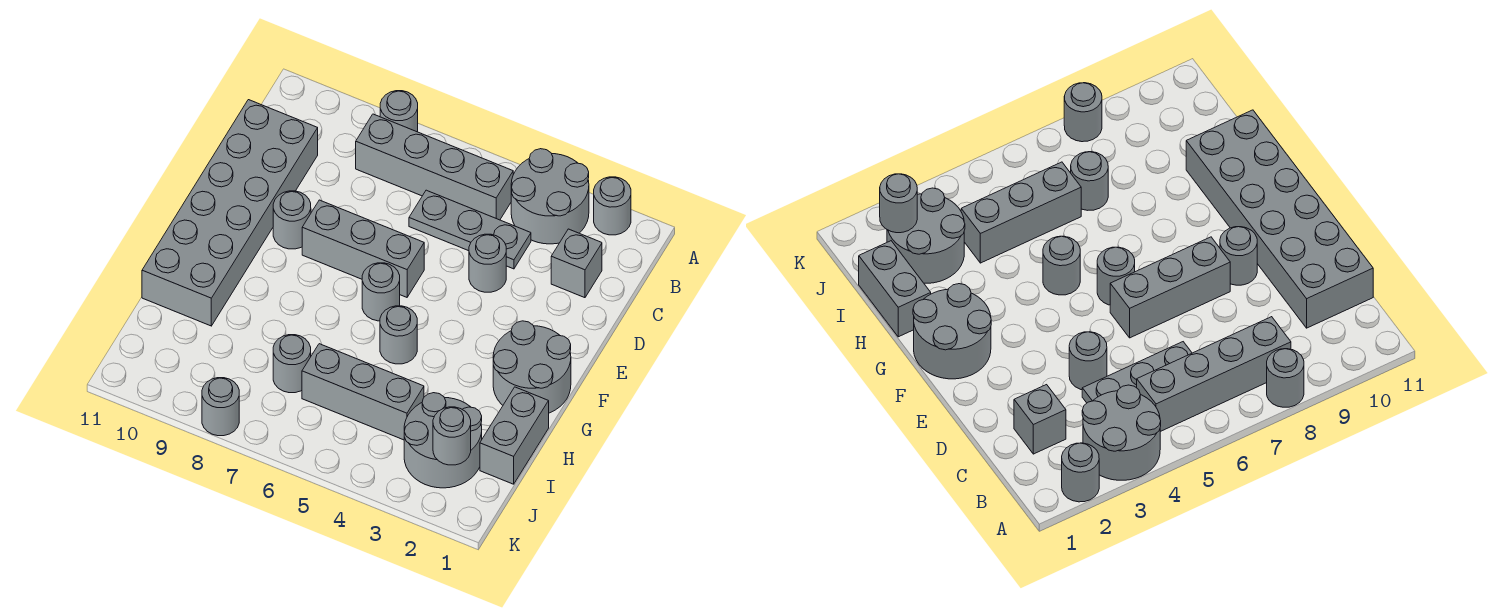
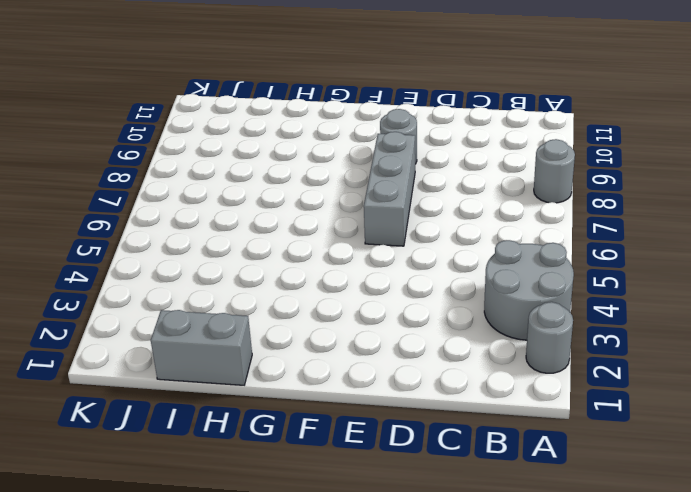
none -> grey 1x4 brick [356,114,513,220]
none -> grey 1x1 brick [551,229,602,298]
none -> grey 1x3 plate [409,190,531,269]

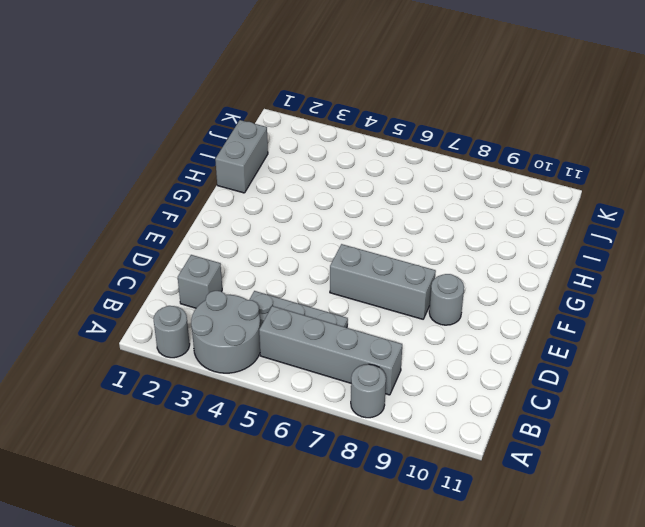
none -> grey 2x6 brick [142,100,318,326]
none -> grey 1x1 round brick [469,234,506,292]
none -> grey 2x2 round brick [493,321,571,413]

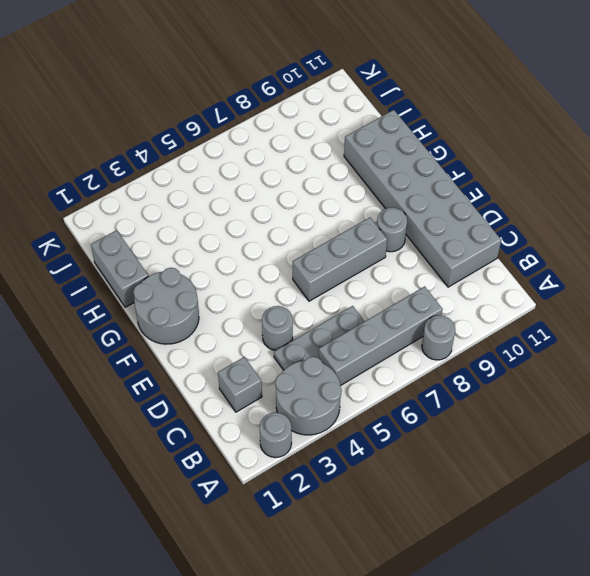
none -> grey 1x1 round brick [362,263,400,321]
none -> grey 1x1 round brick [380,306,417,364]
none -> grey 2x2 round brick [404,393,482,488]

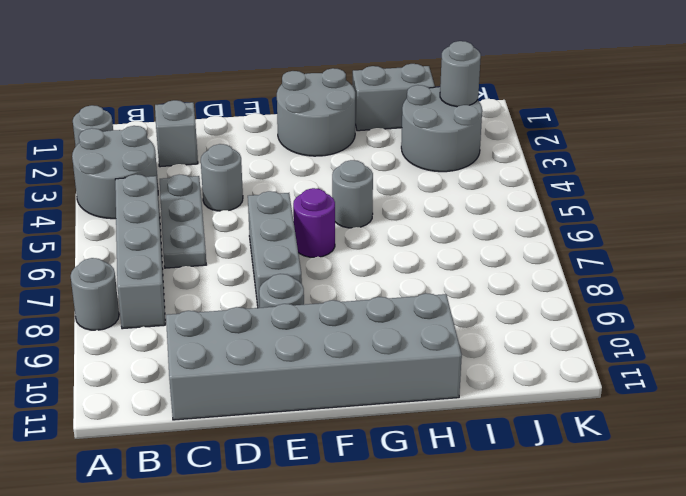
purple 1x1 round brick [293,188,335,257] -> grey 1x1 round brick [362,263,400,321]
none -> grey 1x3 brick [302,344,424,440]
none -> grey 1x1 round brick [273,335,311,393]
none -> grey 1x1 round brick [202,378,239,436]

